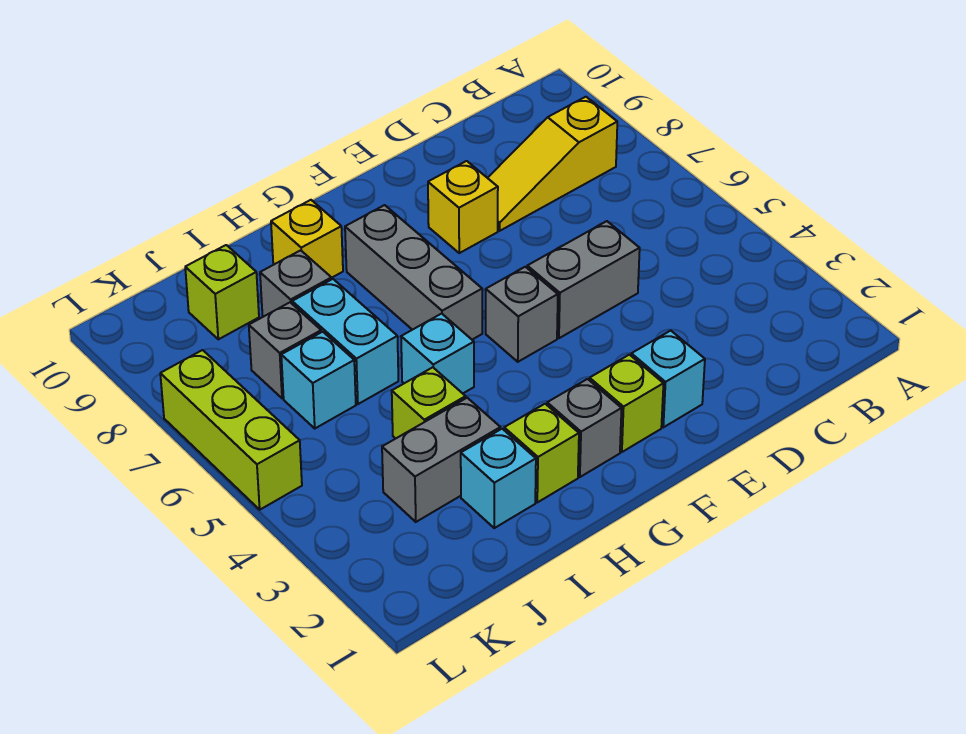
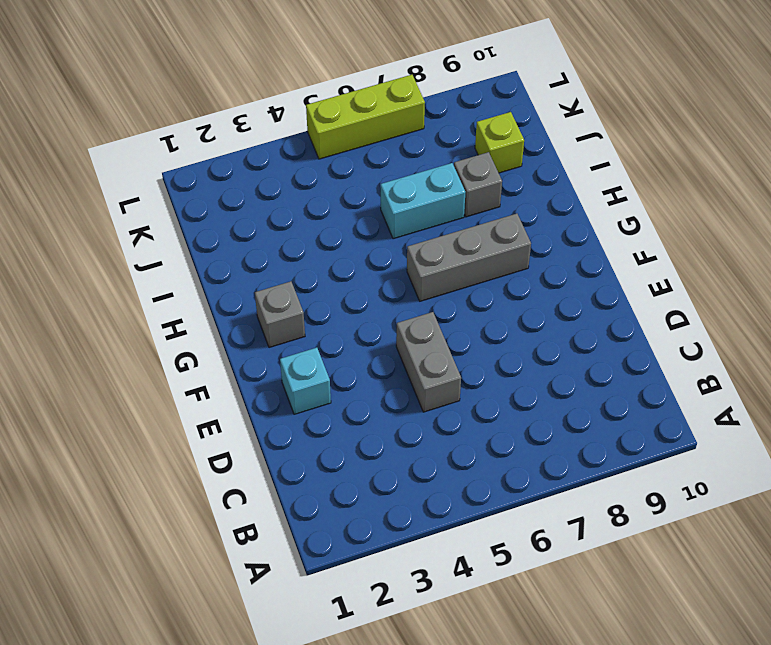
none -> yellow 1x3 slope [488,97,617,231]
none -> yellow 1x1 brick [428,161,498,253]
none -> lime 1x1 brick [590,355,663,452]

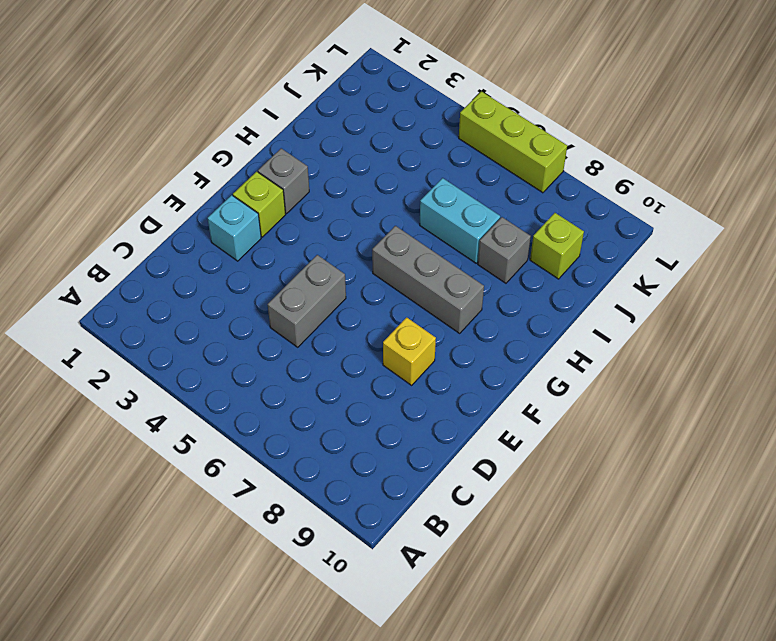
none -> yellow 1x3 slope [488,97,617,231]
none -> grey 1x1 brick [486,267,558,362]
none -> lime 1x1 brick [504,404,579,502]

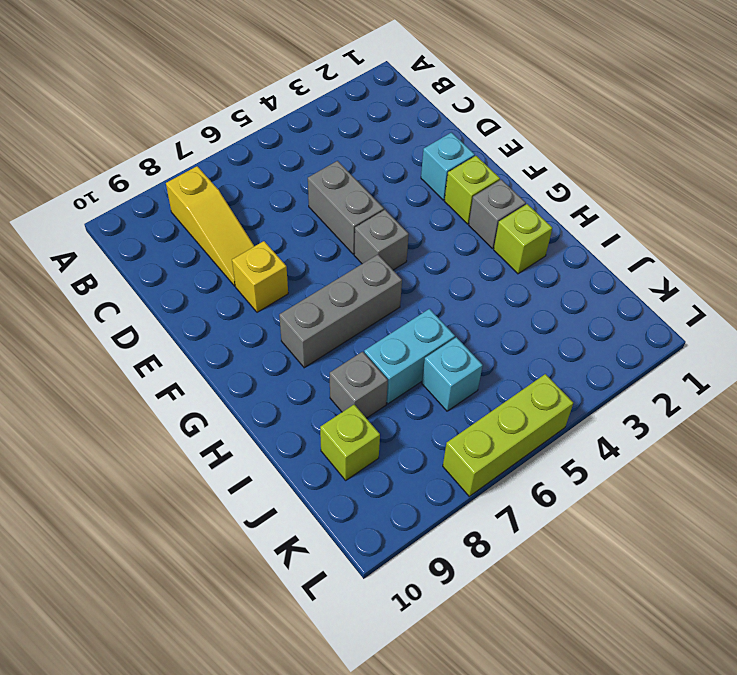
none -> cyan 1x1 brick [401,314,474,393]
none -> yellow 1x1 brick [271,200,343,278]
none -> cyan 1x1 brick [461,429,536,528]

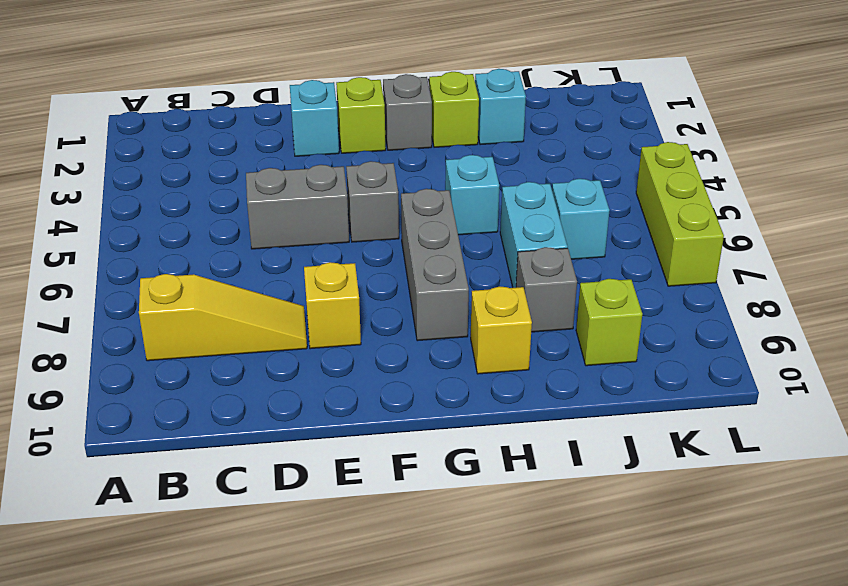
none -> grey 1x2 brick [382,398,500,522]
none -> lime 1x1 brick [392,367,466,439]
none -> grey 1x1 brick [249,302,321,398]

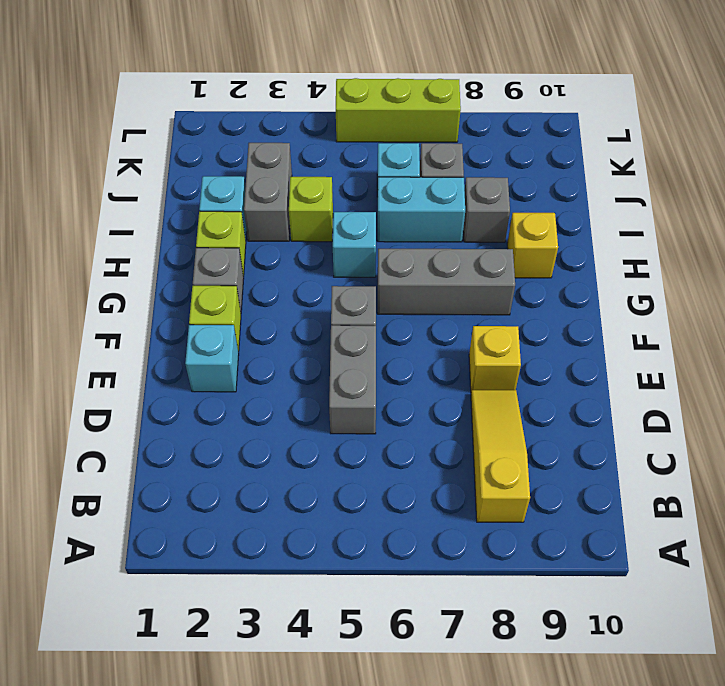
none -> lime 1x1 brick [185,245,259,339]

